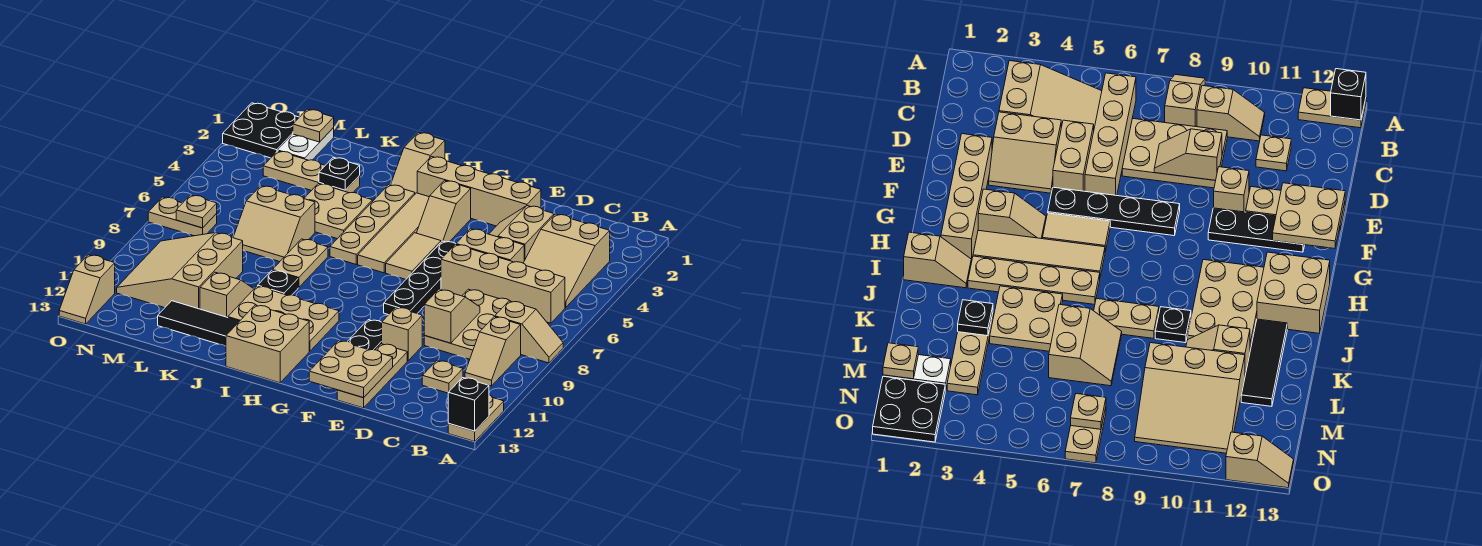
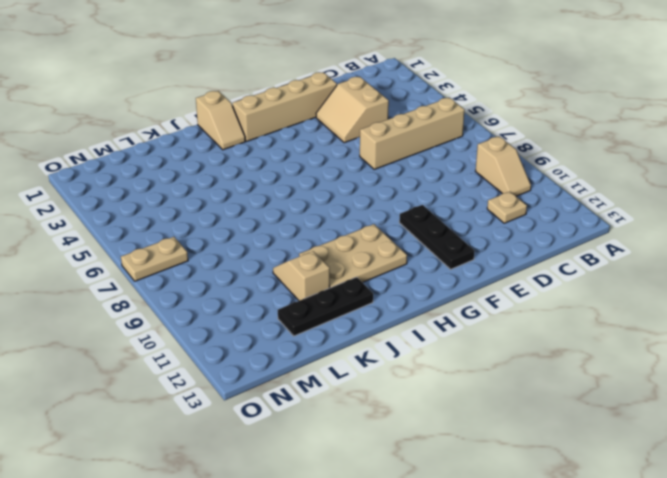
black 1x3 plate [278,277,373,336] -> black 1x3 tile [158,301,239,346]
none -> tan 1x2 slope [495,301,563,363]
none -> tan 1x2 plate [448,395,504,441]
none -> tan 2x3 slope [524,214,610,308]
none -> tan 2x3 plate [424,289,510,359]

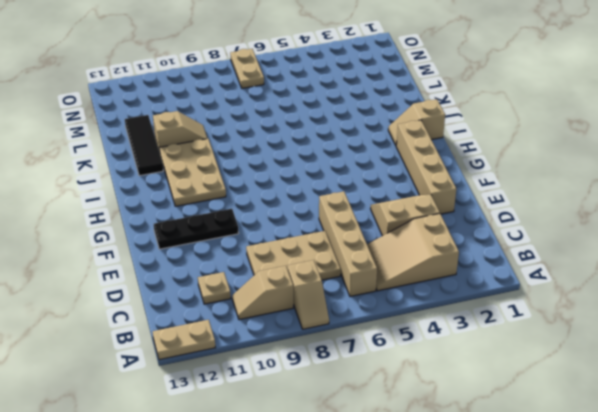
none -> tan 1x2 brick [456,229,524,263]
none -> tan 1x1 brick [382,307,422,361]
none -> tan 1x3 plate [337,344,407,408]
none -> black 1x4 plate [384,241,456,315]

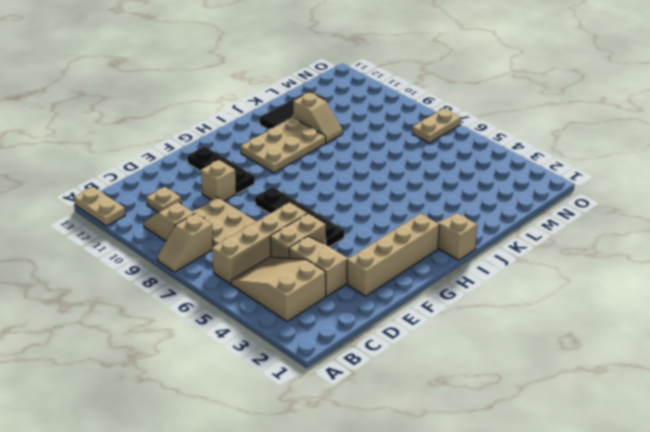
none -> tan 1x3 plate [337,344,407,408]
none -> tan 1x2 slope [417,181,471,242]
none -> tan 1x2 tile [386,233,441,279]
none -> tan 1x4 tile [358,193,429,273]

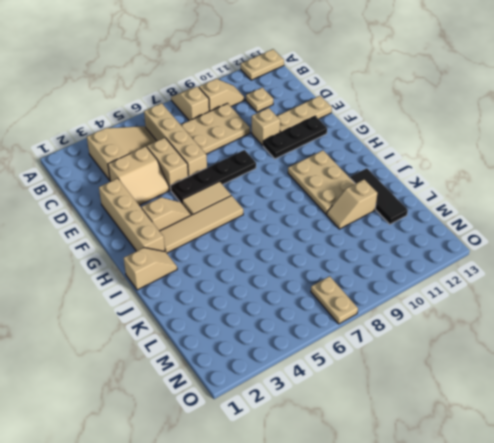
none -> tan 2x2 brick [226,305,309,383]
none -> tan 1x4 plate [330,185,415,264]
none -> tan 2x2 plate [304,184,372,239]
none -> tan 1x2 plate [272,239,328,288]

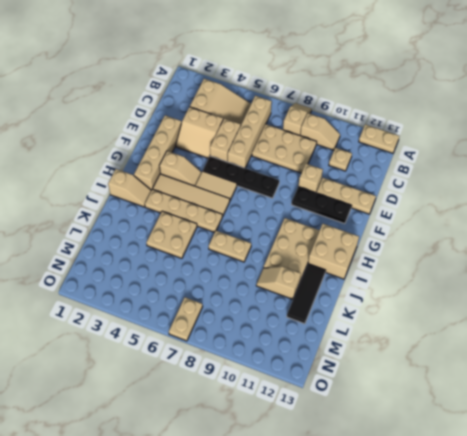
none -> black 1x1 plate [258,271,298,295]
none -> tan 1x3 plate [263,151,360,193]
none -> tan 2x2 slope [233,186,315,262]
none -> tan 3x3 slope [117,233,243,309]

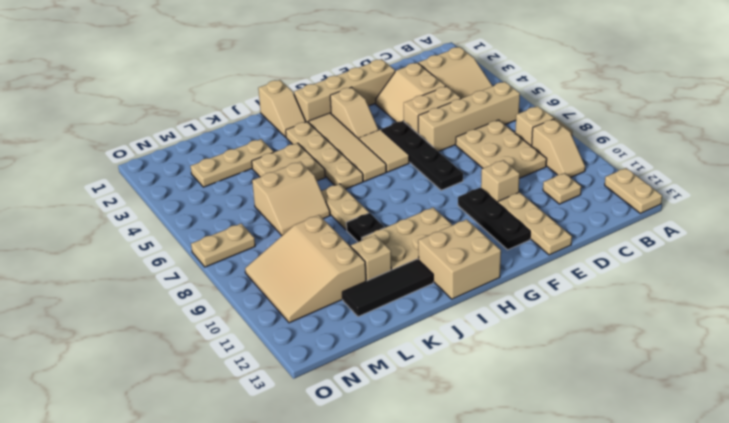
none -> white 1x2 plate [278,128,334,160]
none -> black 2x2 plate [223,103,299,158]
none -> tan 1x2 slope [59,255,115,324]
none -> black 1x1 brick [448,378,489,431]

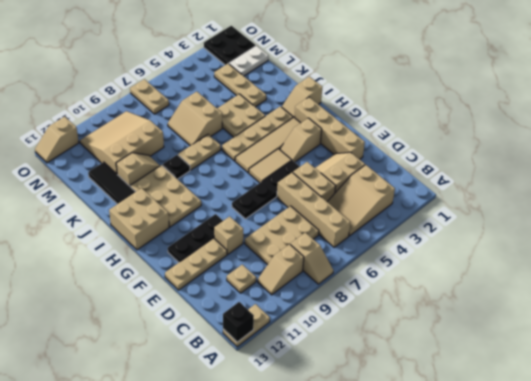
none -> tan 1x2 slope [424,289,480,343]
none -> tan 2x2 plate [309,341,393,398]
none -> black 1x1 plate [319,157,360,190]
none -> tan 1x1 plate [293,109,334,142]

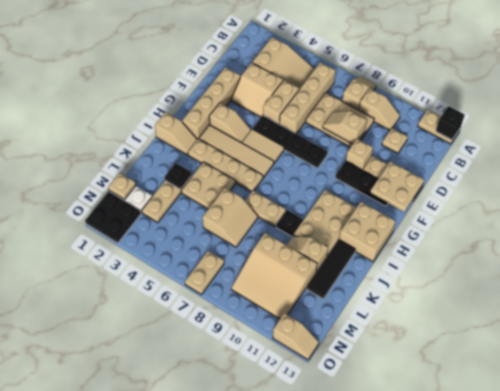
none -> tan 1x1 plate [176,195,217,228]

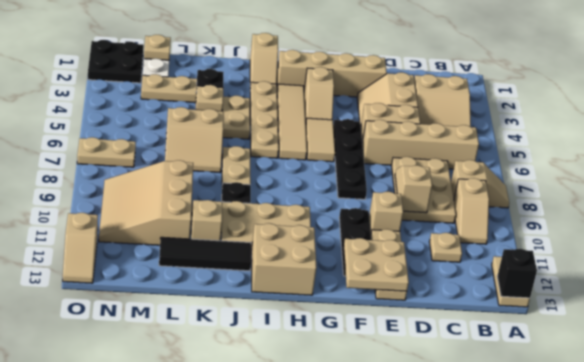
tan 1x1 plate [196,85,223,111] -> tan 1x1 plate moved to [176,195,217,228]

